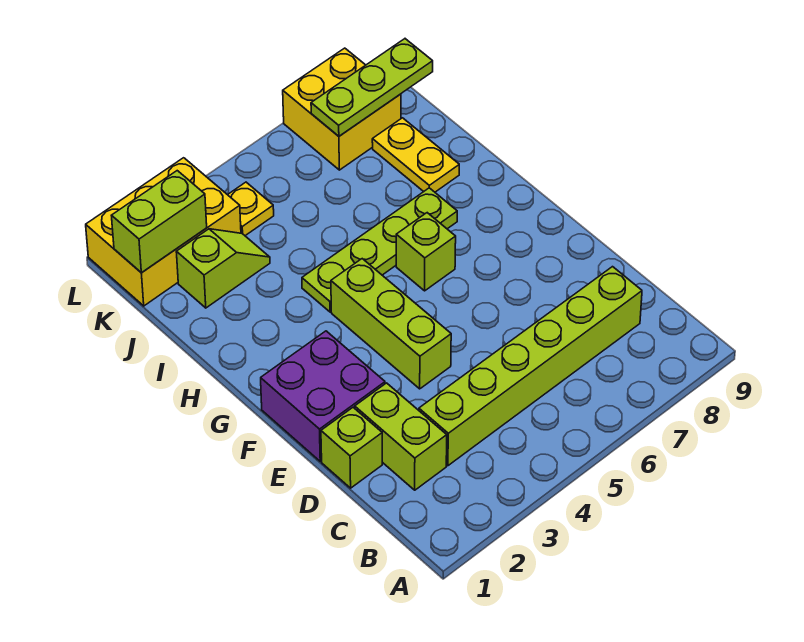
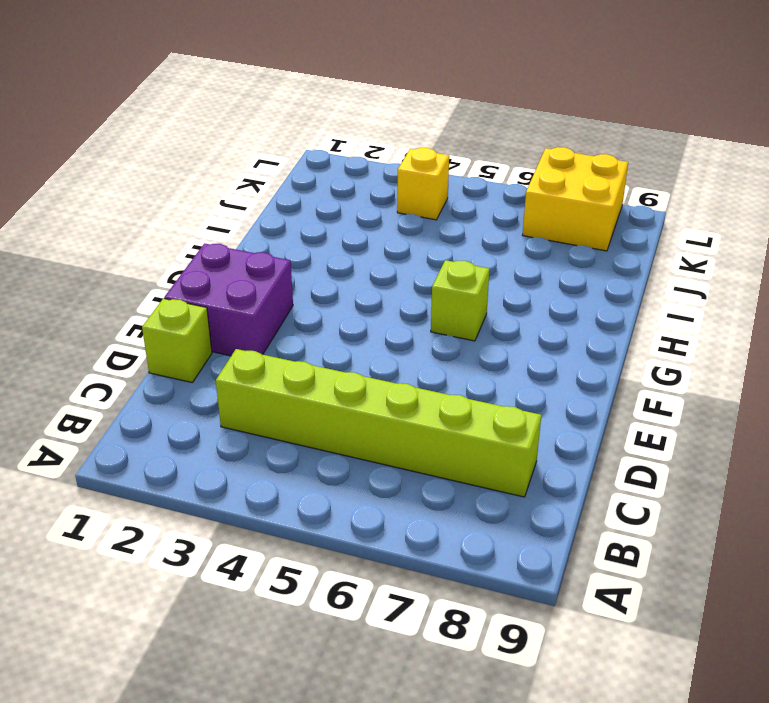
yellow 1x1 brick [397,148,449,220] -> yellow 1x1 plate [228,182,274,236]
none -> lime 1x2 brick [355,383,447,490]
none -> lime 1x3 brick [331,259,451,389]
none -> lime 1x4 plate [302,188,457,312]

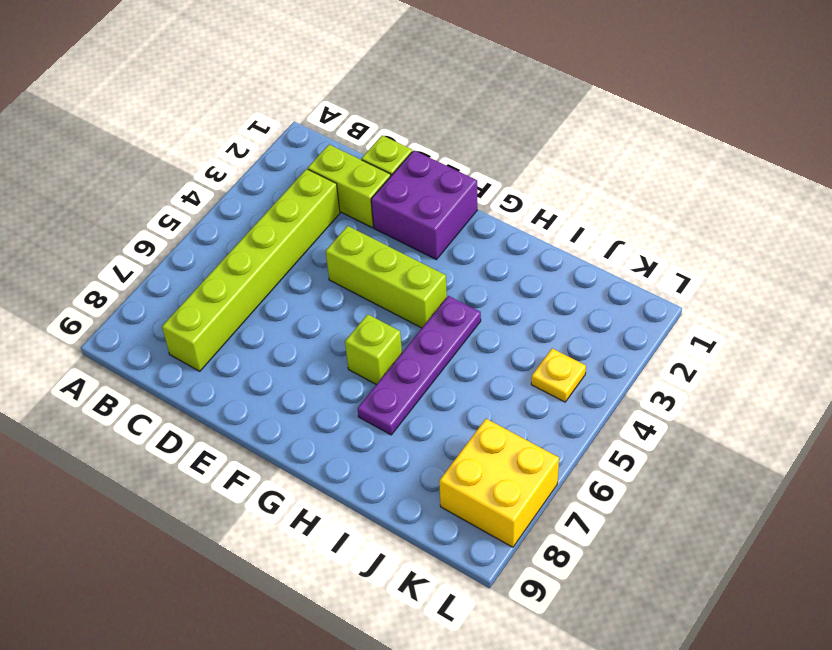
purple 1x4 plate [358,296,481,435] -> lime 1x4 plate [302,188,457,312]
none -> yellow 1x2 plate [372,118,459,192]
none -> lime 1x2 slope [176,229,270,308]
none -> yellow 2x3 brick [86,158,241,306]

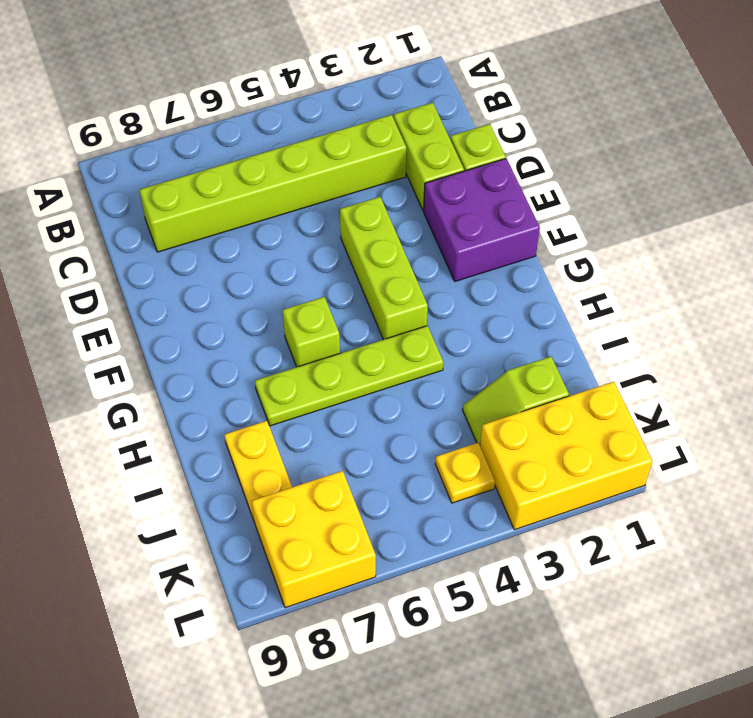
none -> lime 1x2 brick [111,171,207,273]
none -> lime 1x3 plate [311,39,433,136]

